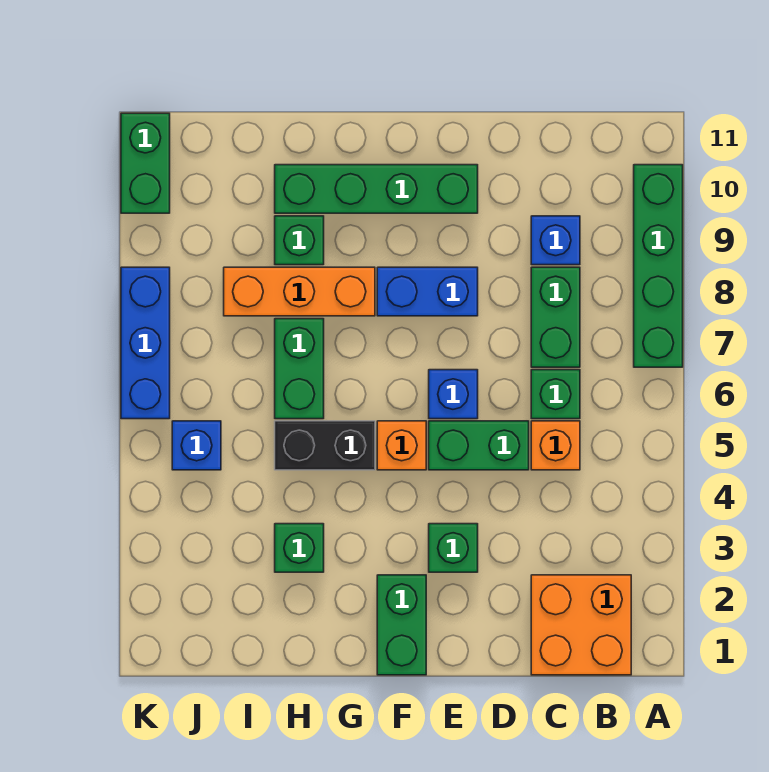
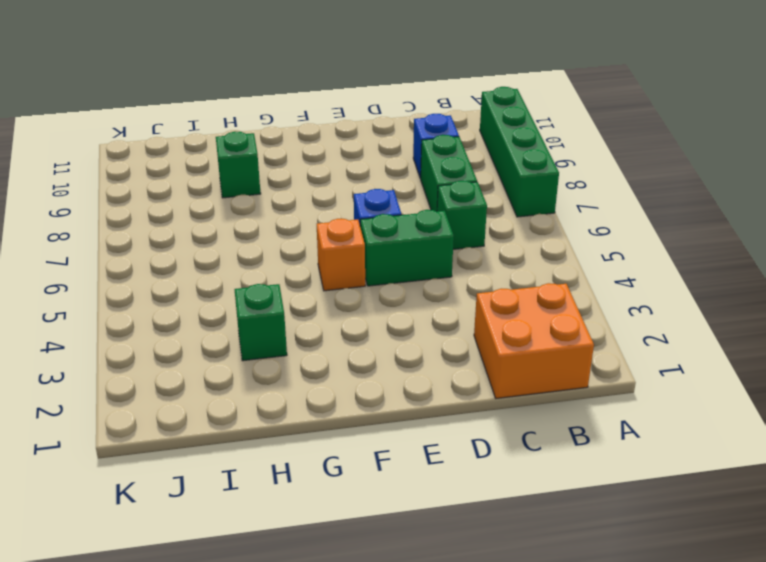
none -> orange 1x1 brick [531,421,580,470]
none -> green 1x1 brick [429,524,478,572]
none -> blue 1x2 brick [377,267,478,316]

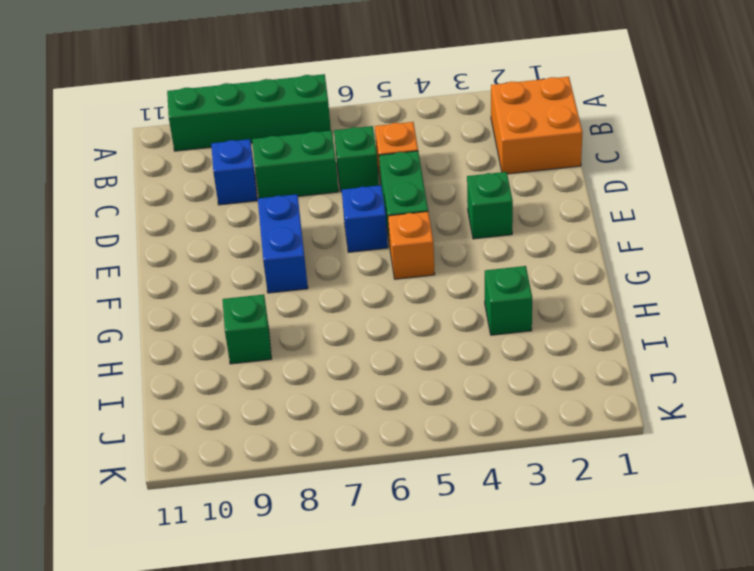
none -> green 1x4 brick [275,165,478,213]
none -> green 1x2 brick [377,575,426,675]
none -> black 1x2 brick [275,421,375,470]

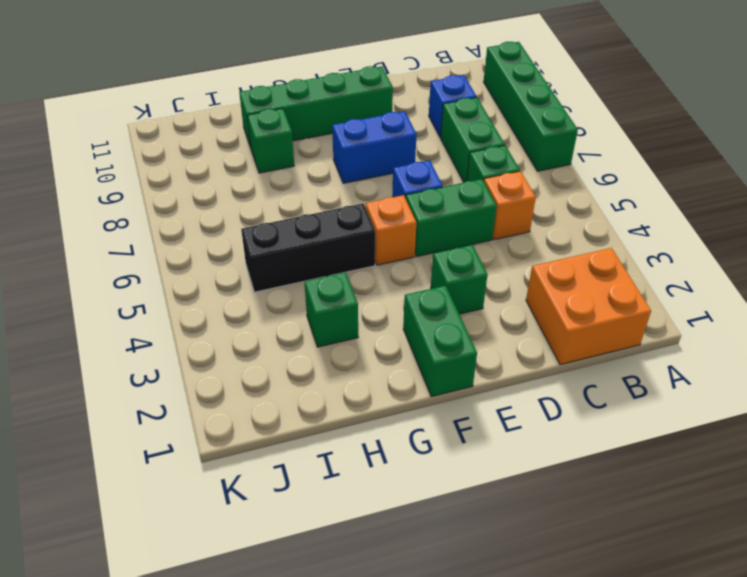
black 1x3 brick [241,204,375,292] -> black 1x2 brick [275,421,375,470]
none -> orange 1x3 brick [224,267,375,316]
none -> green 1x2 brick [275,319,324,419]
none -> blue 1x1 brick [172,421,221,470]

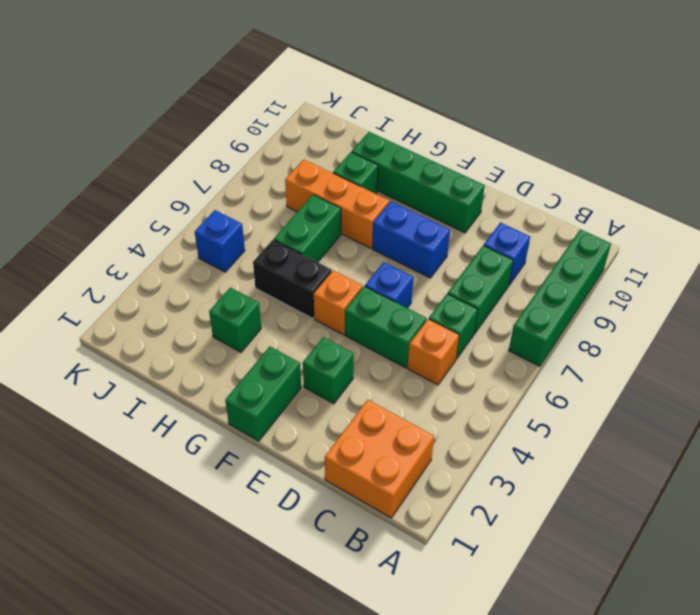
none -> blue 1x3 brick [121,267,170,419]
none -> green 1x2 brick [121,113,170,213]

